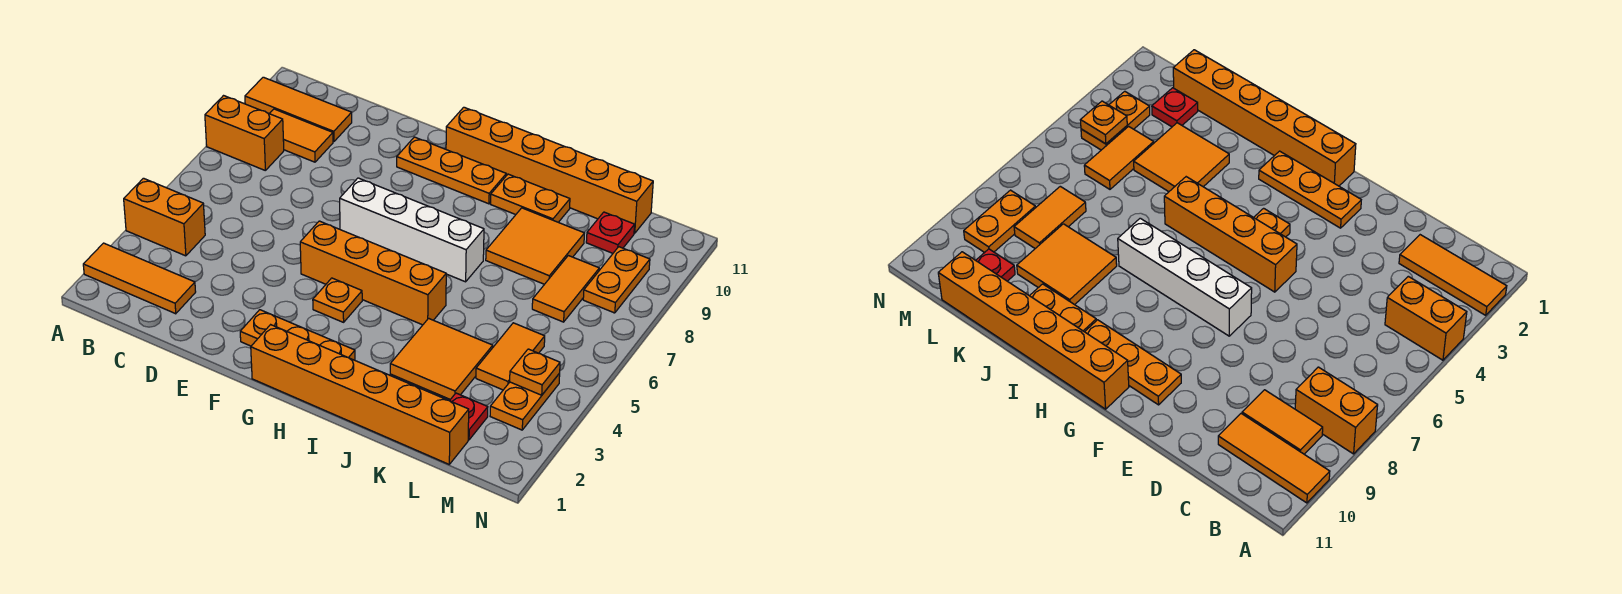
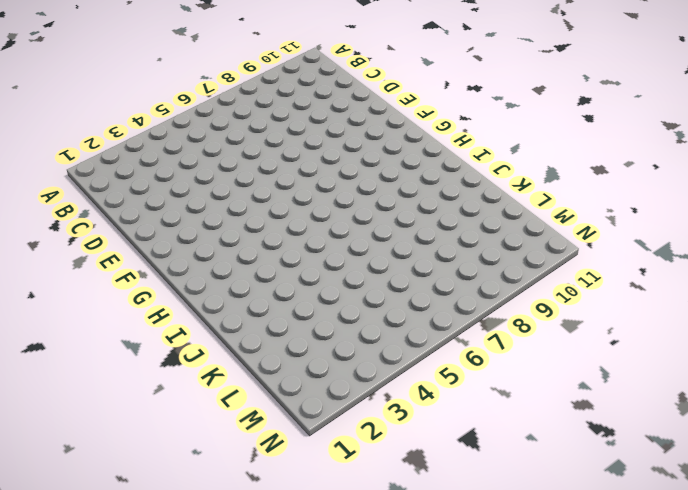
none -> orange 1x3 tile [83,243,196,314]
none -> orange 1x2 brick [124,178,205,256]
none -> orange 1x2 brick [205,96,284,170]

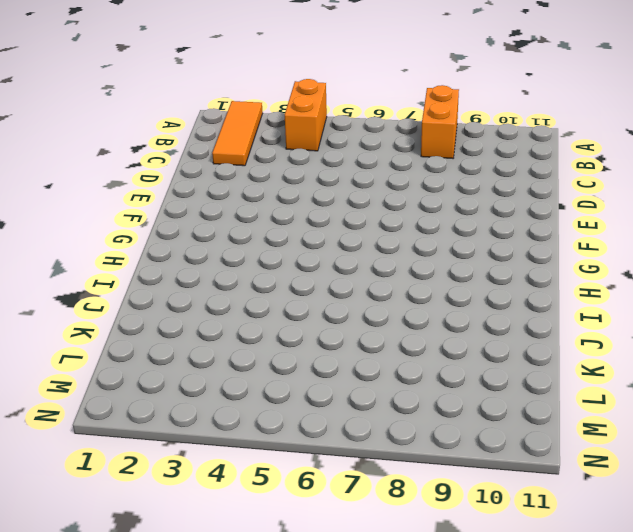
none -> orange 1x3 tile [245,77,352,142]
none -> orange 1x2 tile [269,109,333,162]
none -> orange 1x3 plate [240,310,355,360]

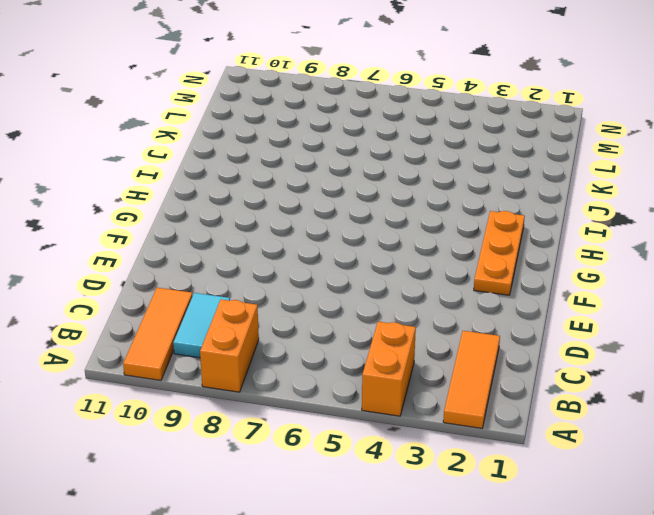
cyan 1x2 tile [173,293,230,358] -> orange 1x2 tile [269,109,333,162]
none -> orange 1x4 brick [300,221,446,325]
none -> white 1x4 brick [340,178,484,282]
none -> orange 1x3 plate [397,137,506,204]

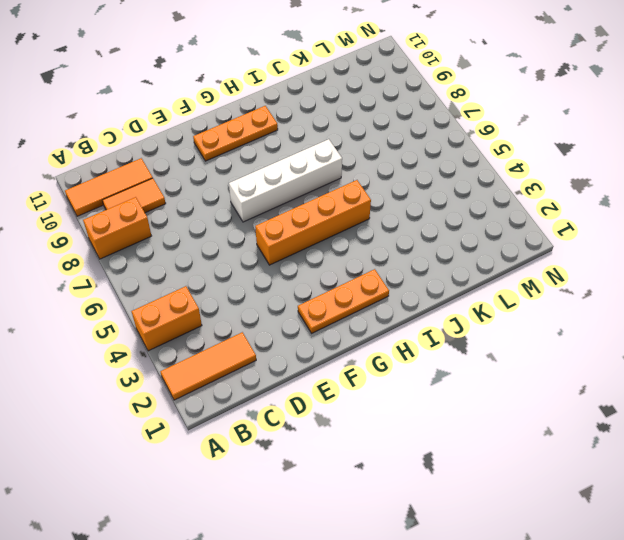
none -> orange 1x6 brick [251,325,469,464]
none -> orange 1x1 plate [313,278,362,322]
none -> orange 1x6 brick [446,107,653,233]

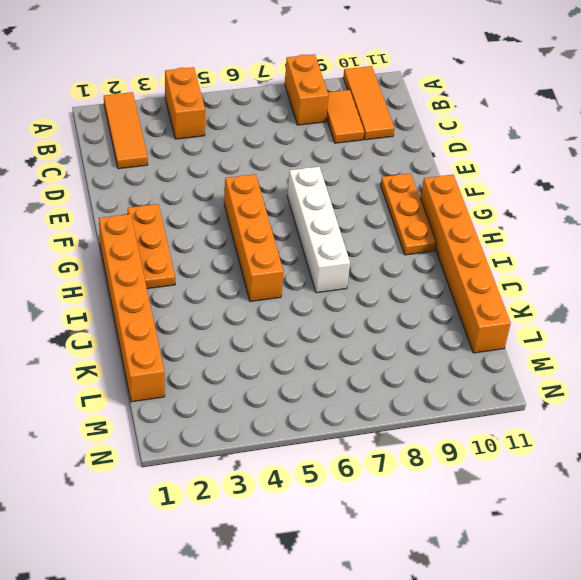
none -> orange 1x1 plate [313,278,362,322]
none -> orange 1x2 plate [491,174,570,222]
none -> orange 2x2 tile [390,318,493,399]

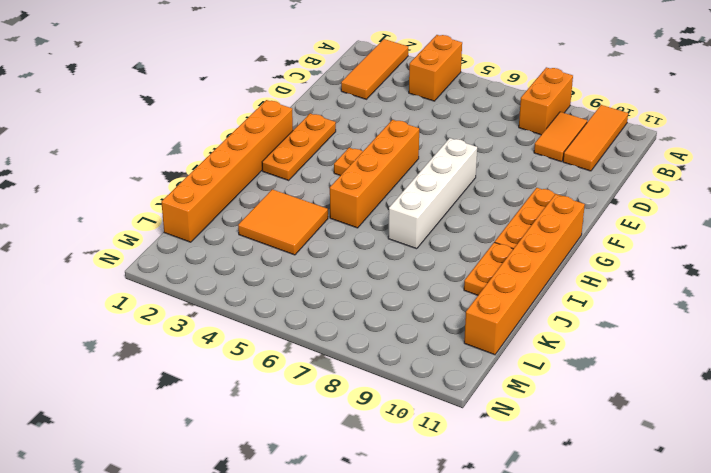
none -> orange 2x2 tile [486,208,584,284]
none -> red 1x1 plate [450,393,488,440]
none -> orange 1x2 tile [476,323,545,390]

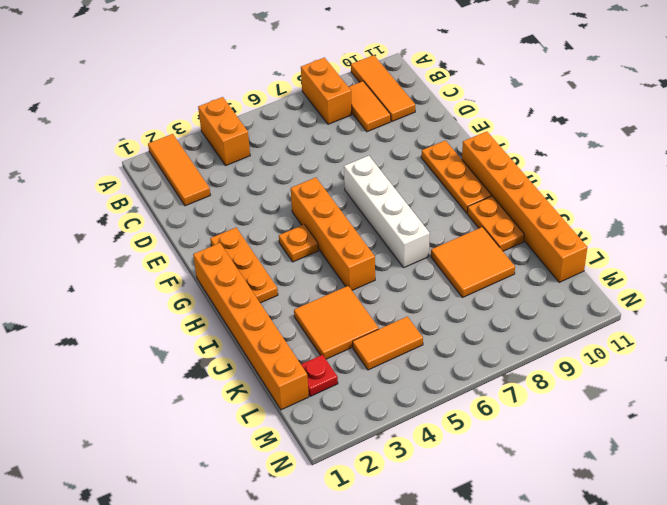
none -> orange 1x2 tile [532,256,599,322]
none -> red 1x1 plate [586,212,635,253]
none -> orange 1x2 plate [490,373,560,430]

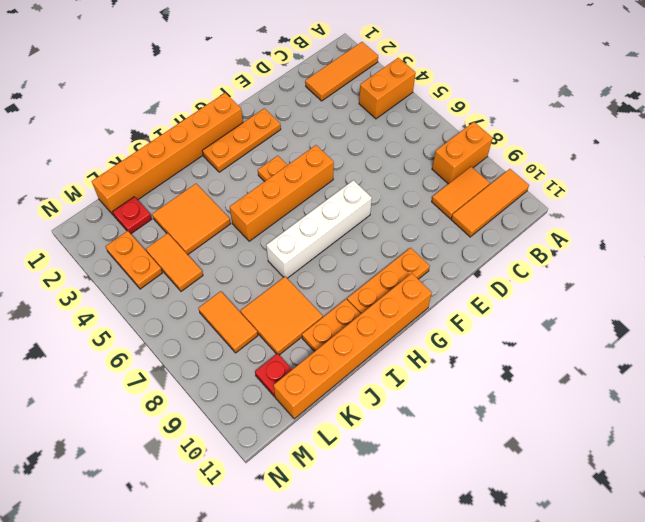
none -> orange 1x2 plate [583,247,650,313]
none -> orange 1x1 plate [510,349,560,395]

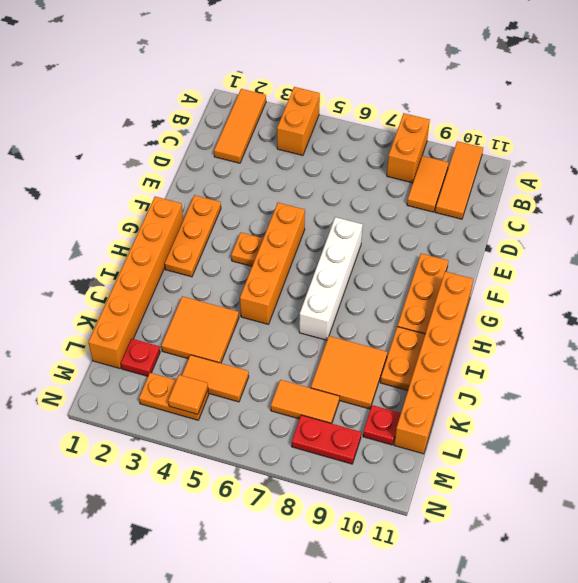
orange 1x1 tile [168,375,208,414] -> orange 1x1 plate [510,349,560,395]
red 1x2 plate [292,415,361,464] -> orange 1x2 plate [583,247,650,313]

